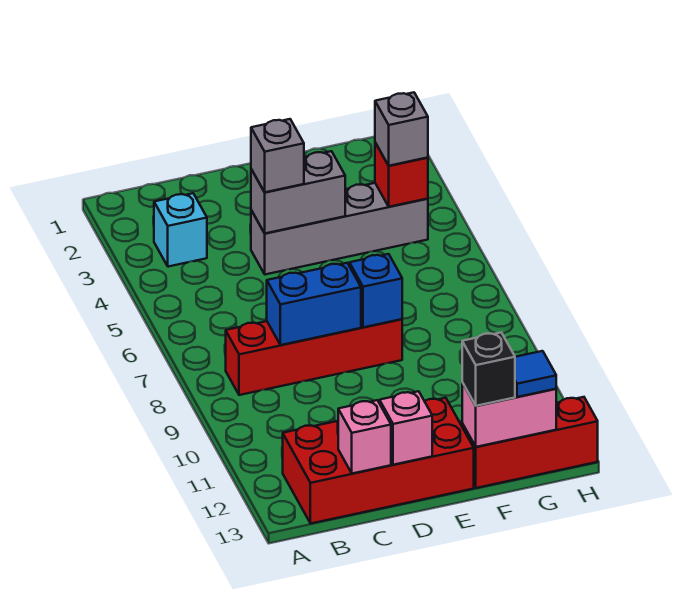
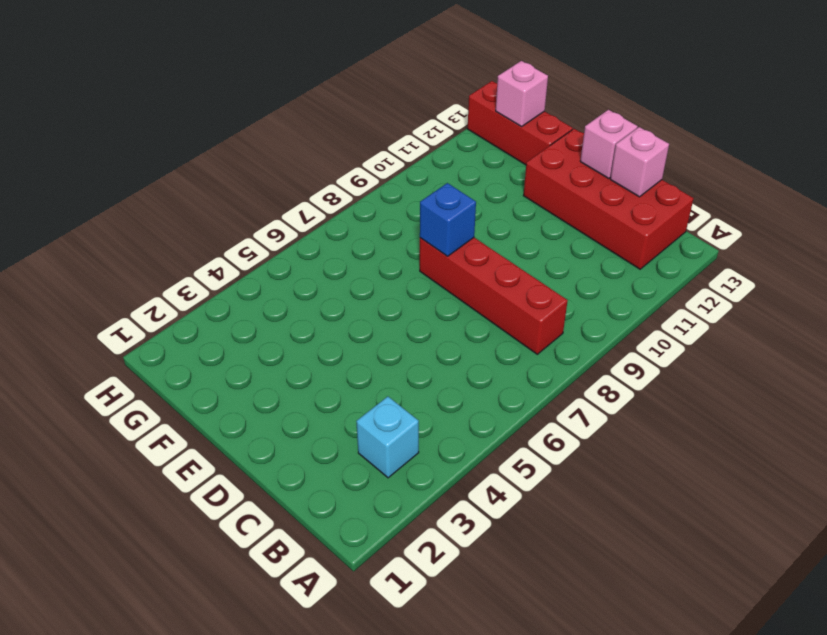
pink 1x1 brick [496,61,548,127] -> pink 1x2 brick [462,383,556,447]
none -> grey 1x4 brick [251,183,428,274]
none -> blue 1x2 brick [267,263,361,345]
none -> grey 1x2 brick [251,151,345,233]

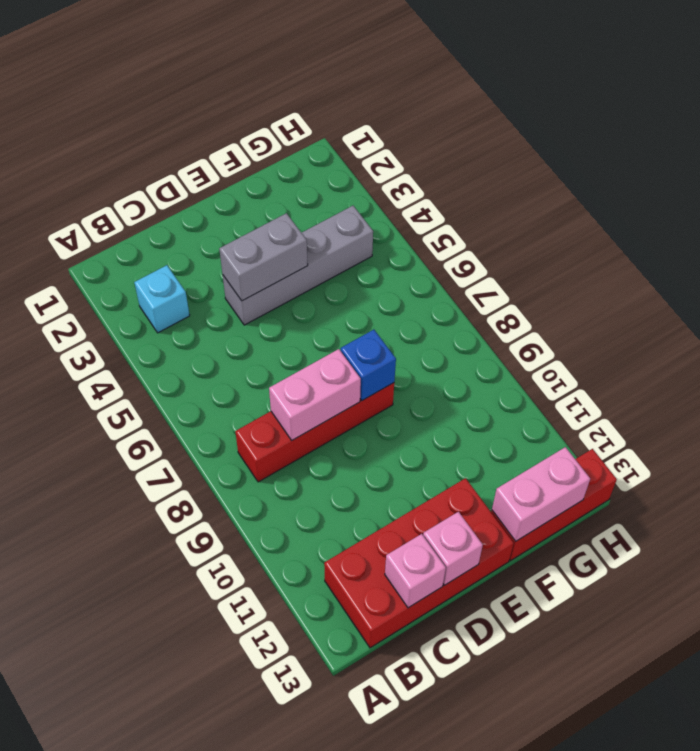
pink 1x2 brick [269,349,361,440] -> blue 1x2 brick [267,263,361,345]
none -> red 1x1 brick [375,143,428,207]
none -> grey 1x1 brick [251,119,304,192]
none -> black 1x1 brick [462,333,515,406]

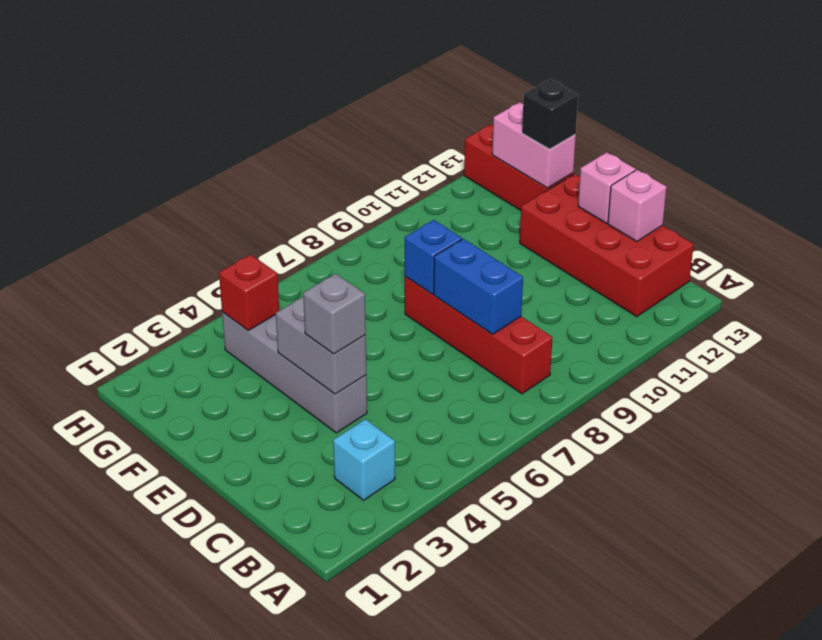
none -> grey 1x1 brick [375,92,428,166]
none -> blue 1x1 tile [515,351,556,397]

